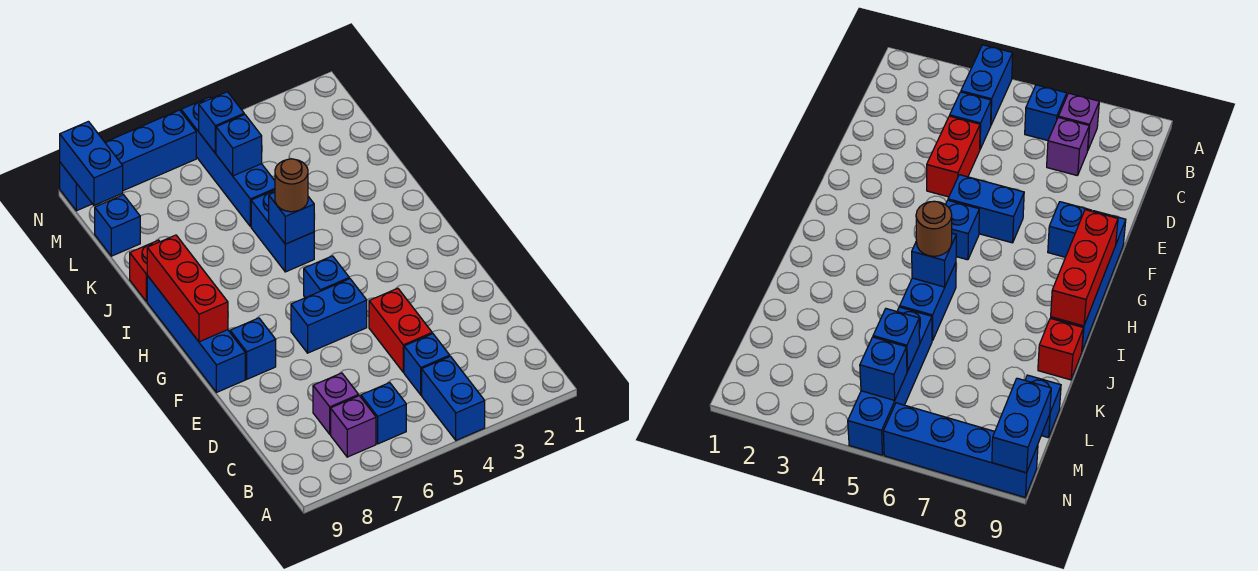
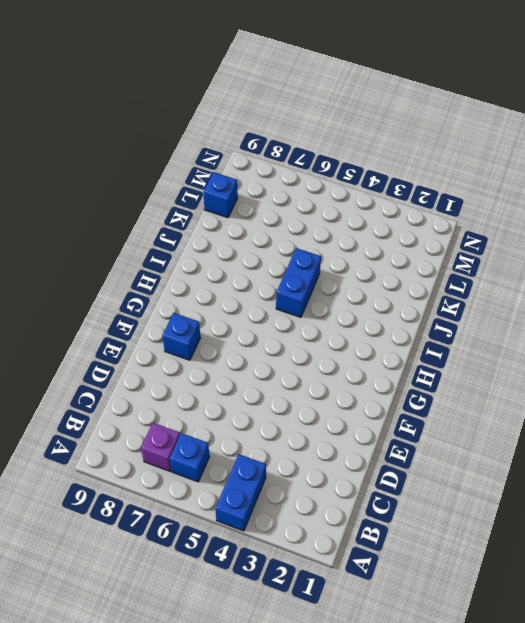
none -> blue 1x1 brick [404,334,450,395]
none -> purple 1x1 brick [313,373,359,434]
none -> red 1x2 brick [369,288,432,372]

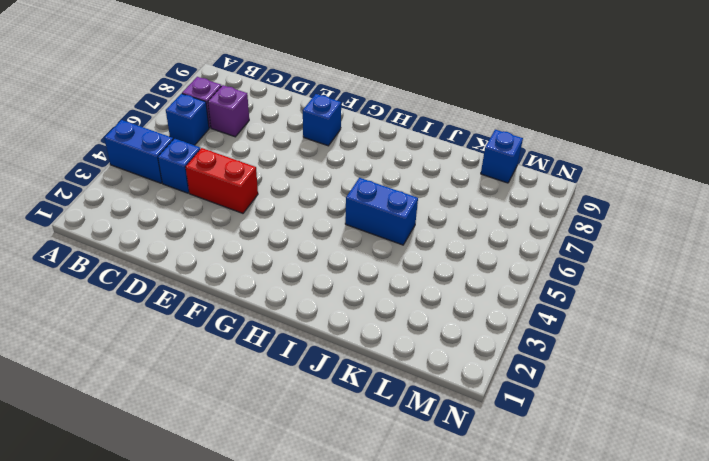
none -> blue 1x2 brick [291,279,367,353]
none -> blue 1x4 brick [147,276,245,392]
none -> blue 1x1 brick [304,256,349,298]

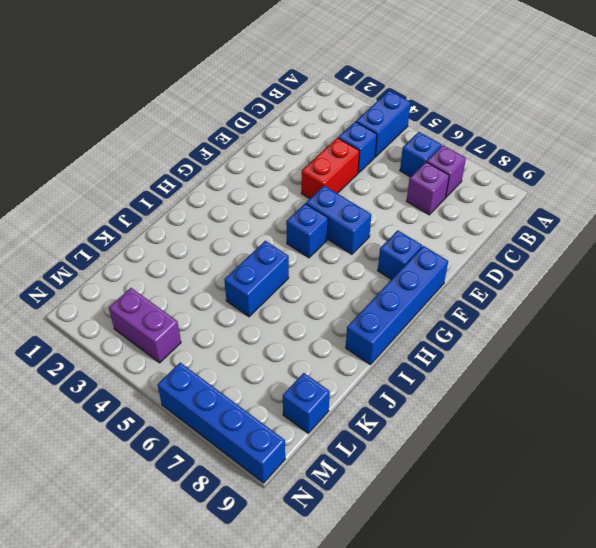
purple 1x2 brick [109,288,181,363] -> none
none -> red 1x1 brick [130,240,160,302]
none -> blue 1x4 brick [181,97,275,226]
none -> red 1x3 brick [147,235,228,342]

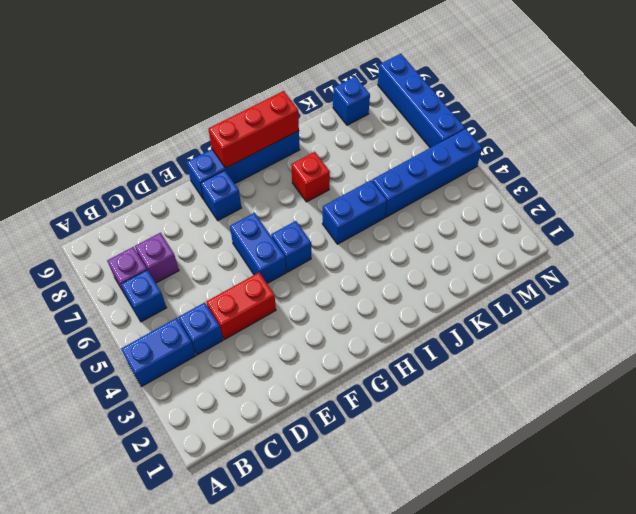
red 1x1 brick [291,152,330,202] -> red 1x1 brick moved to [130,240,160,302]
none -> blue 1x1 brick [269,192,314,244]
none -> blue 1x1 brick [216,114,262,176]
none -> blue 1x1 brick [199,92,244,153]

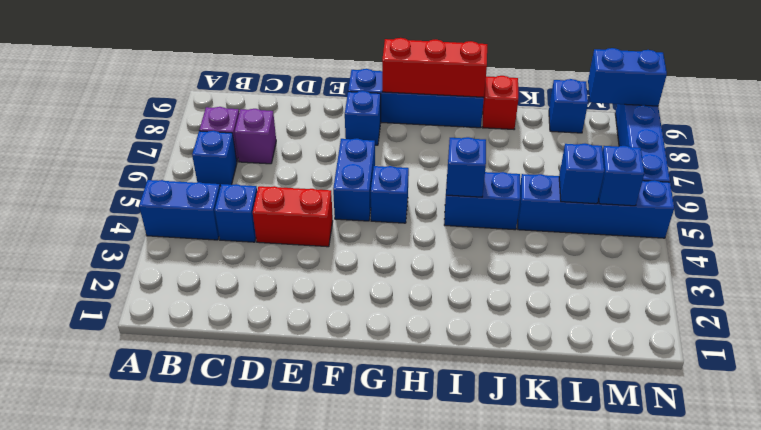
none -> brown 1x1 round brick [275,159,308,212]

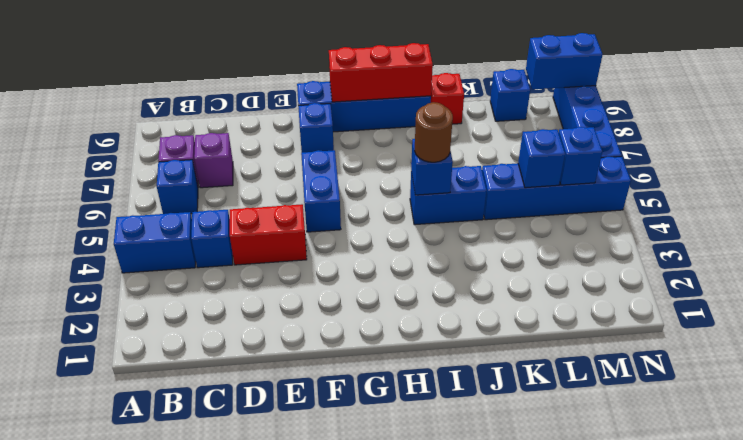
none -> blue 1x1 brick [304,256,349,298]

